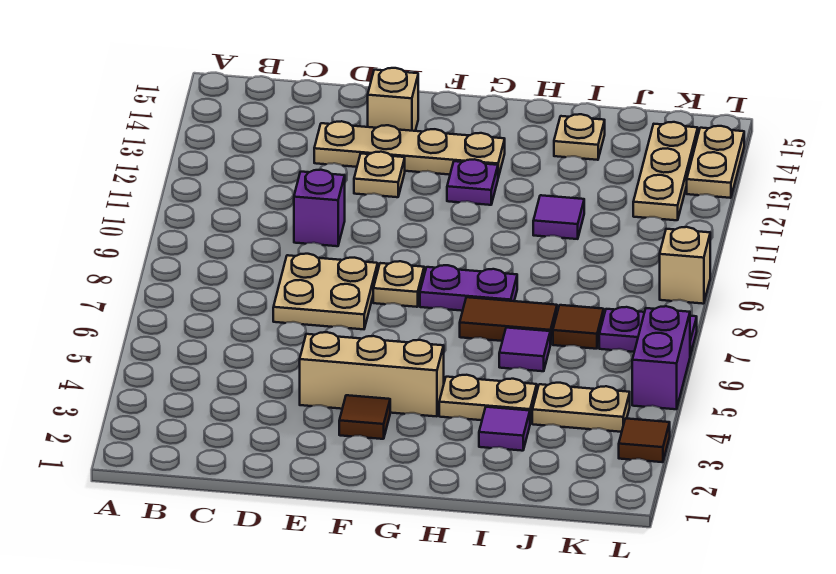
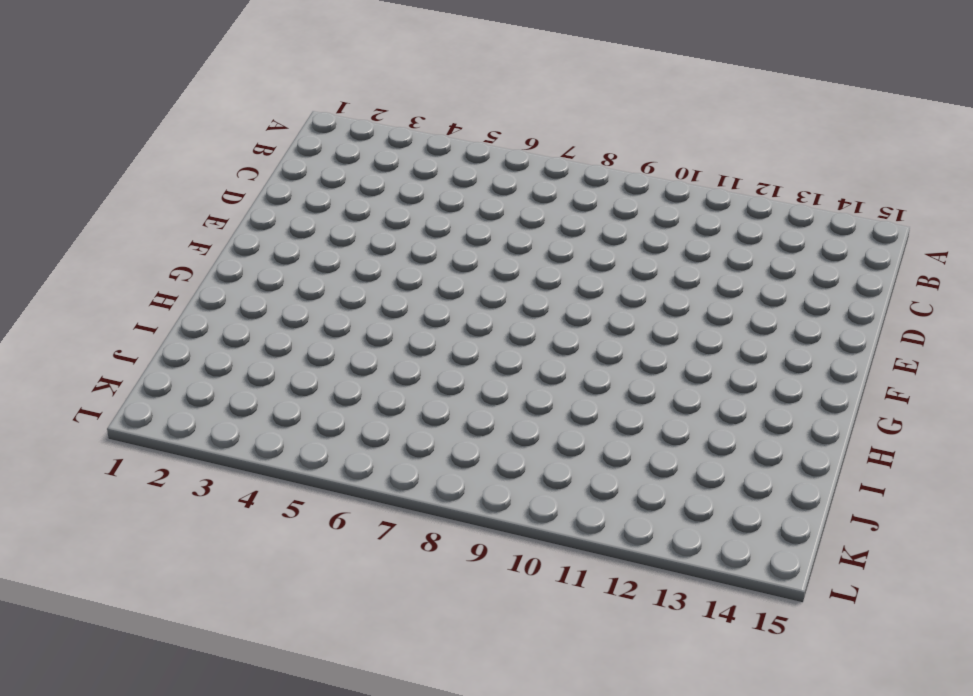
none -> tan 2x2 plate [273,254,378,329]
none -> purple 1x1 brick [294,170,345,246]
none -> tan 1x4 plate [314,121,505,177]

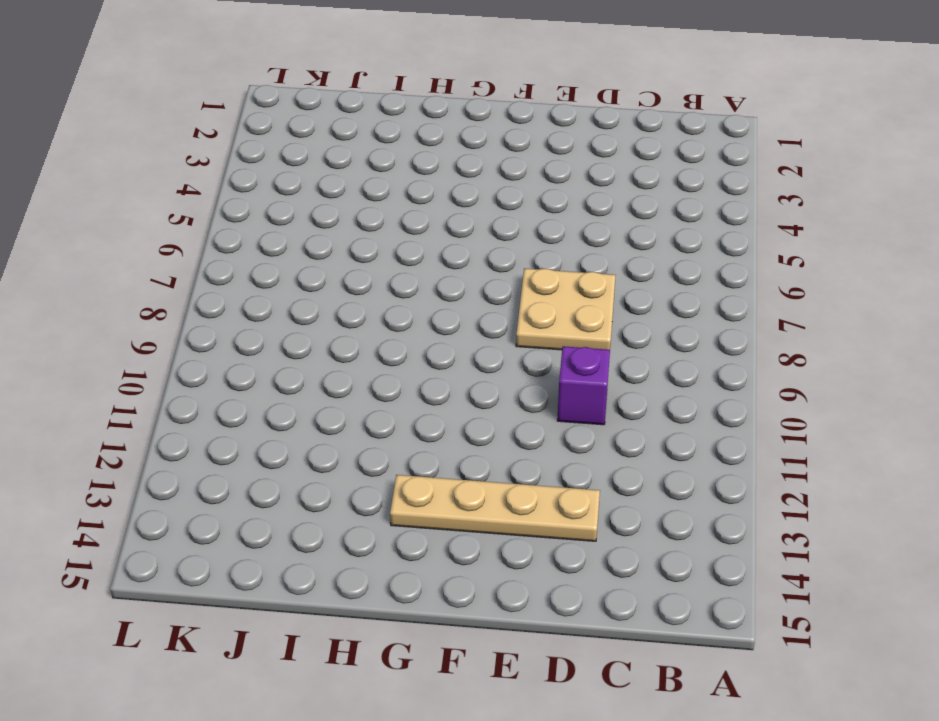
none -> tan 1x3 brick [300,332,444,416]
none -> tan 1x1 plate [354,152,405,197]
none -> tan 1x1 brick [368,68,418,131]

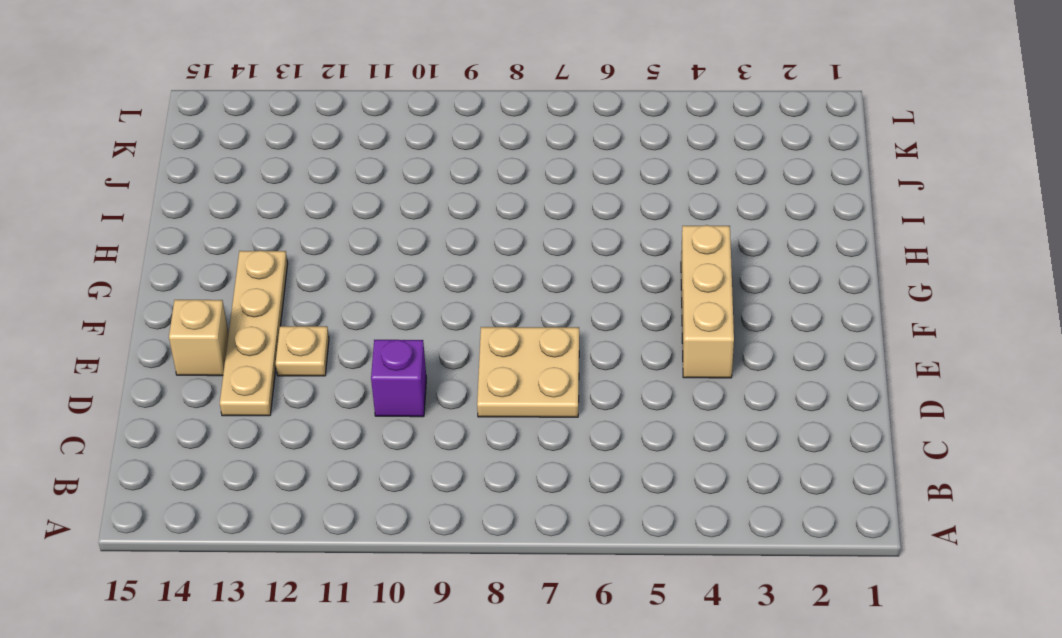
none -> brown 1x1 tile [339,395,390,439]
none -> tan 1x1 plate [373,261,424,307]
none -> purple 1x2 plate [420,265,517,311]

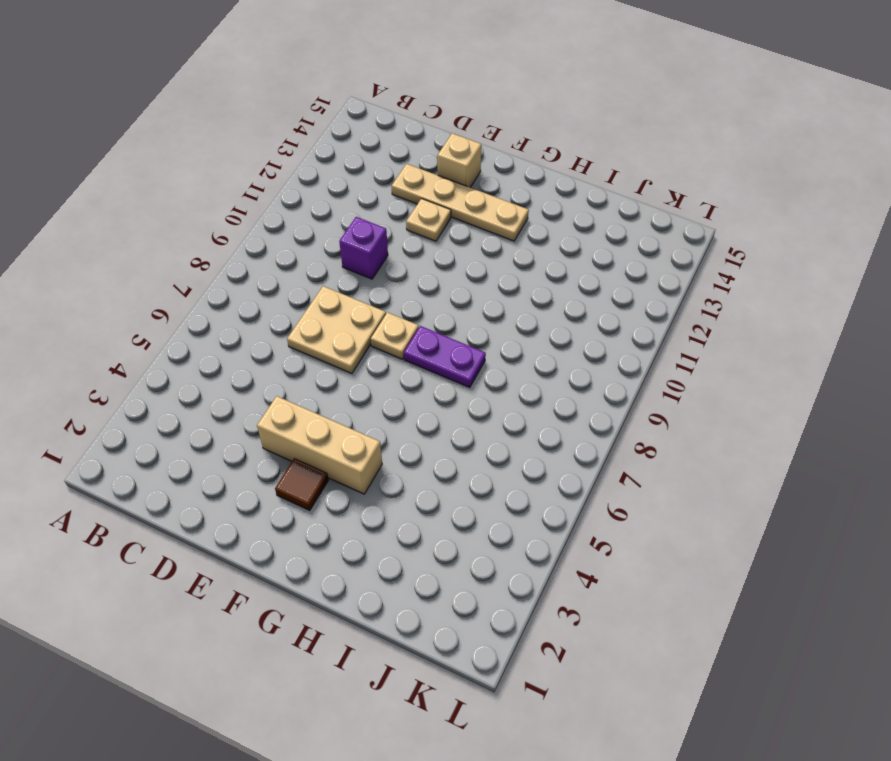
none -> purple 1x1 plate [447,159,498,205]
none -> tan 1x2 plate [439,375,537,423]
none -> brown 1x2 tile [460,297,557,345]

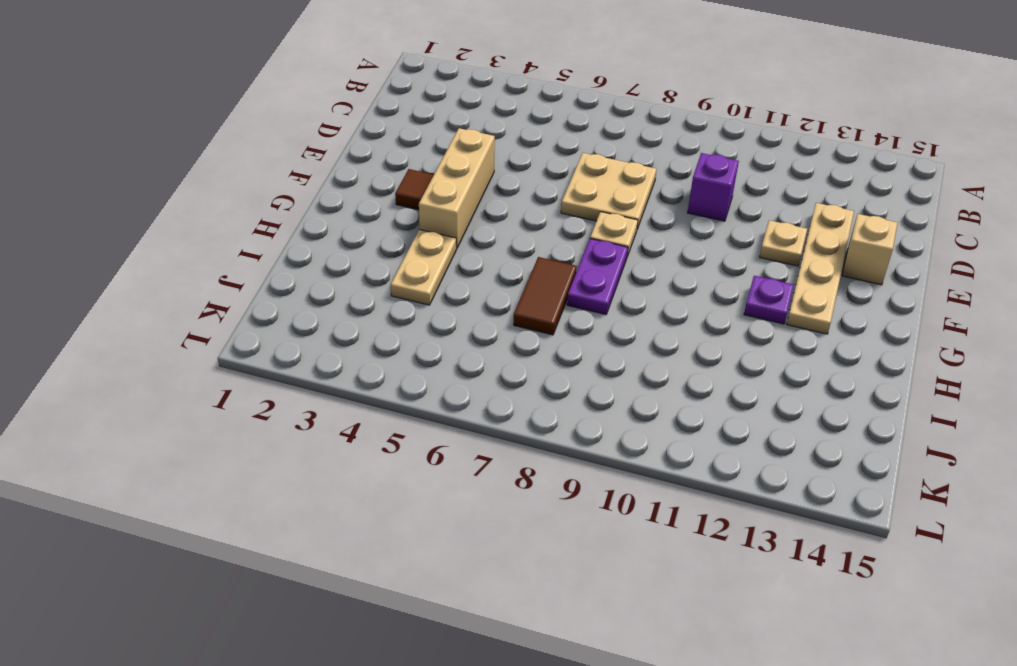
none -> purple 1x1 tile [479,407,530,451]
none -> purple 1x1 tile [499,328,550,371]
none -> purple 1x1 tile [533,195,584,239]

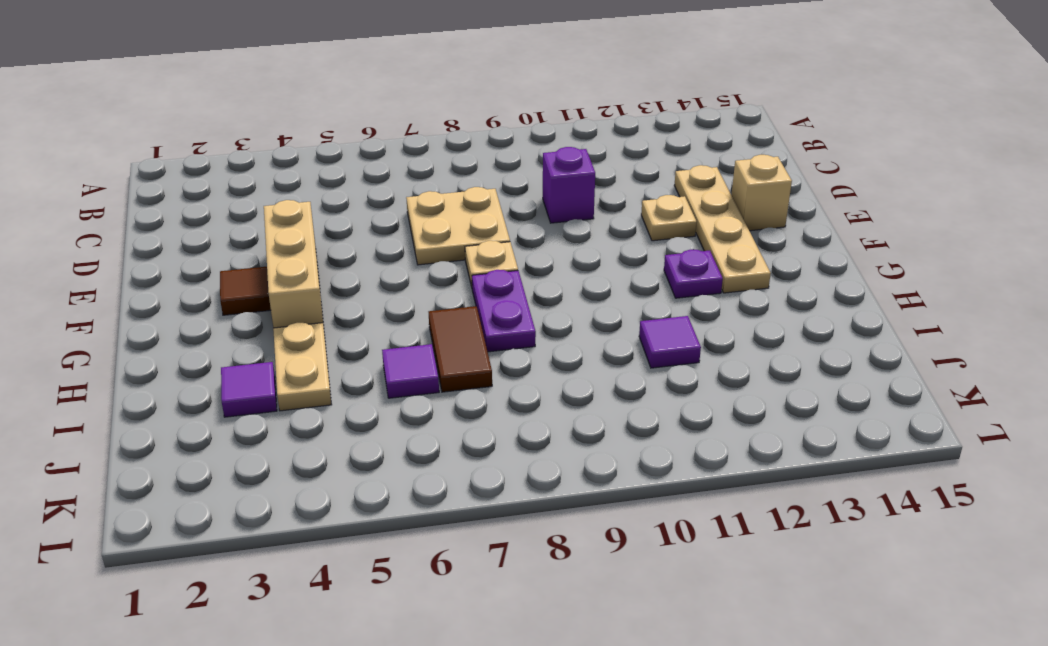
none -> tan 1x1 plate [554,114,605,160]
none -> tan 1x2 plate [532,383,630,432]
none -> brown 1x1 tile [553,305,604,349]

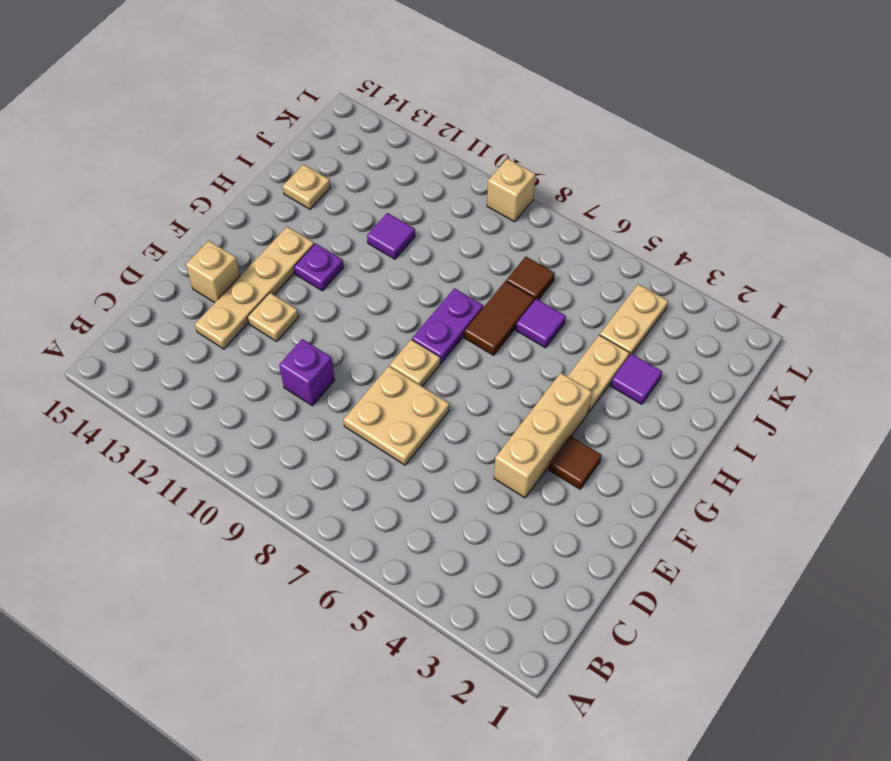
none -> purple 1x2 plate [599,307,697,355]
none -> tan 1x3 plate [633,122,698,220]
none -> brown 1x1 tile [619,418,670,462]

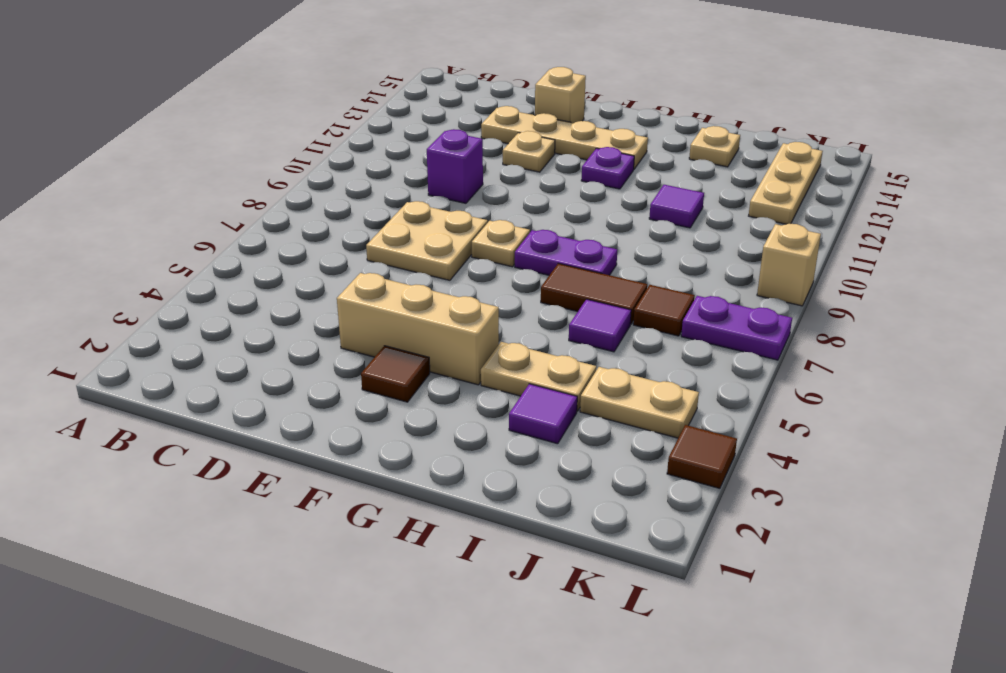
none -> purple 1x2 brick [632,306,690,409]
none -> tan 1x2 plate [687,126,744,198]

